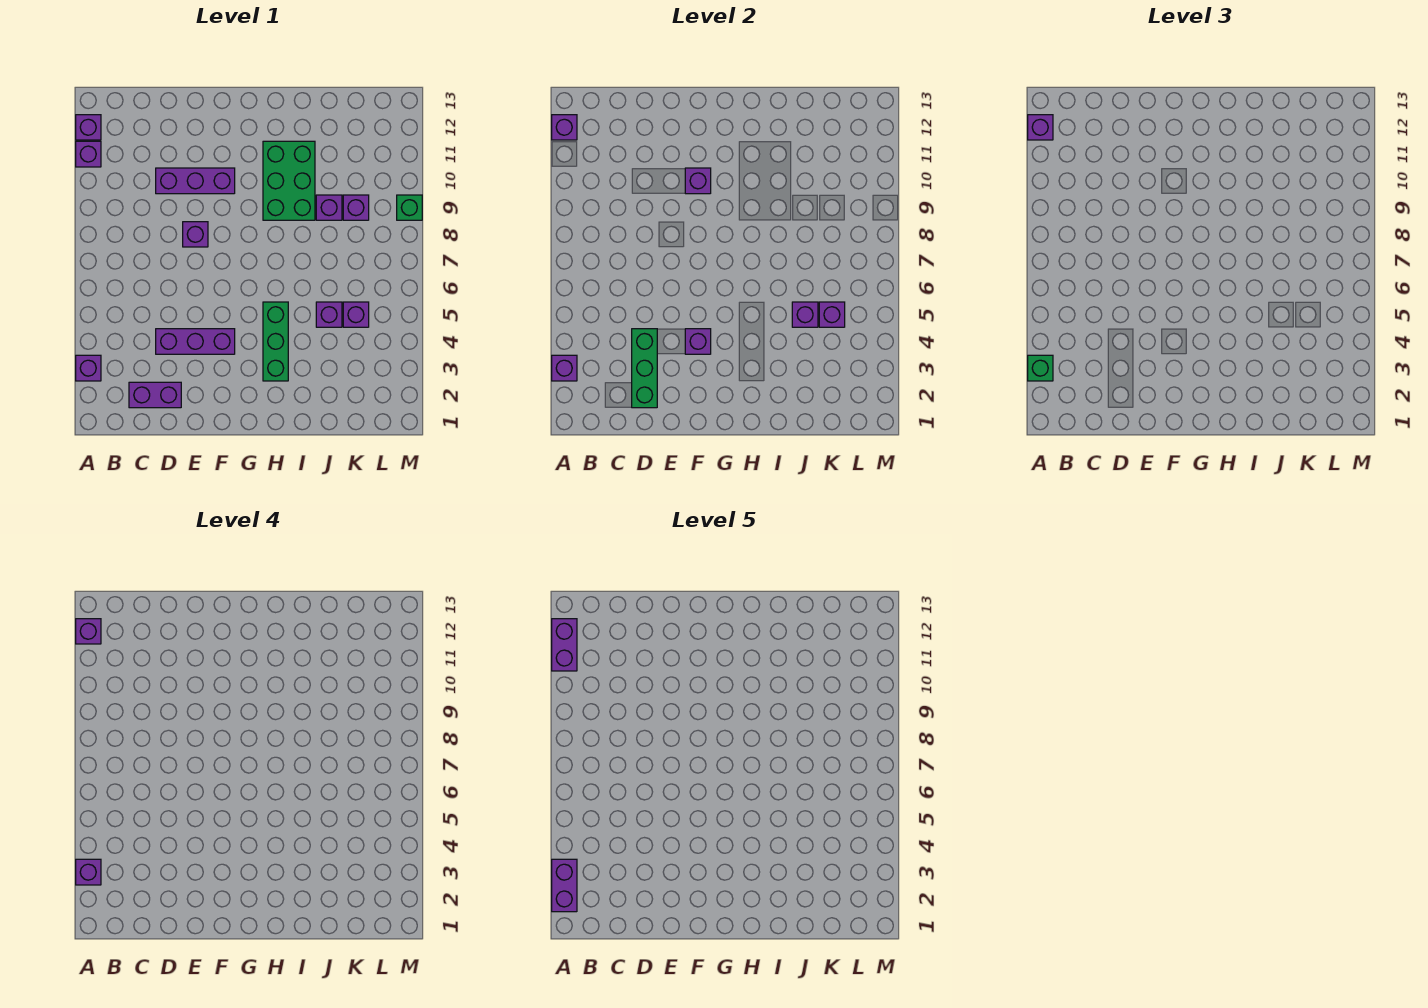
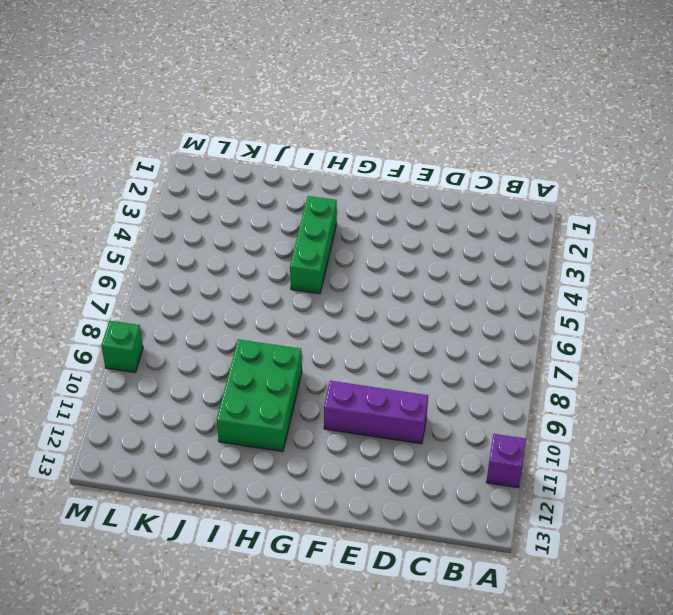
none -> purple 1x1 brick [76,355,101,381]
none -> purple 1x1 brick [76,115,101,140]
none -> purple 1x2 brick [129,382,181,408]

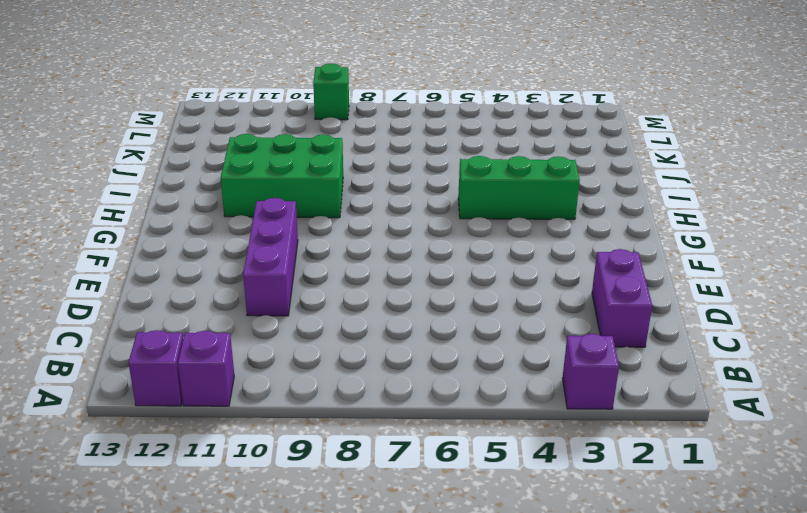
none -> purple 1x3 brick [156,329,235,354]
none -> purple 1x1 brick [183,222,208,247]
none -> purple 1x1 brick [316,302,342,327]

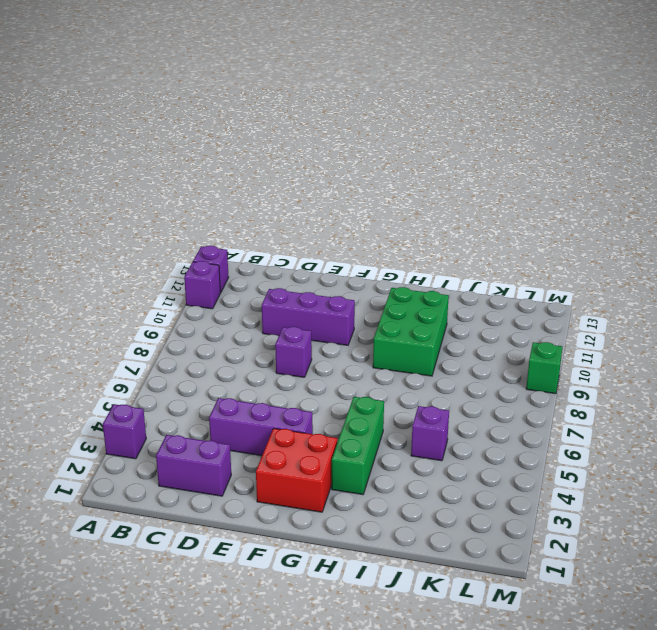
red 2x2 brick [256,428,337,512] -> none
none -> purple 1x1 brick [316,195,342,220]
none -> purple 1x1 brick [343,302,369,327]
none -> purple 1x1 brick [343,195,369,220]

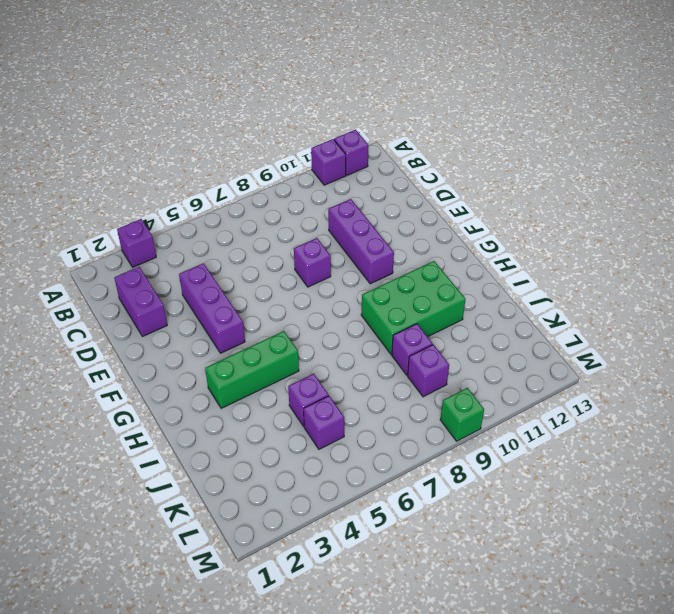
none -> purple 1x1 brick [552,355,577,381]
none -> purple 1x1 brick [552,115,577,140]
none -> green 1x3 brick [632,329,657,408]

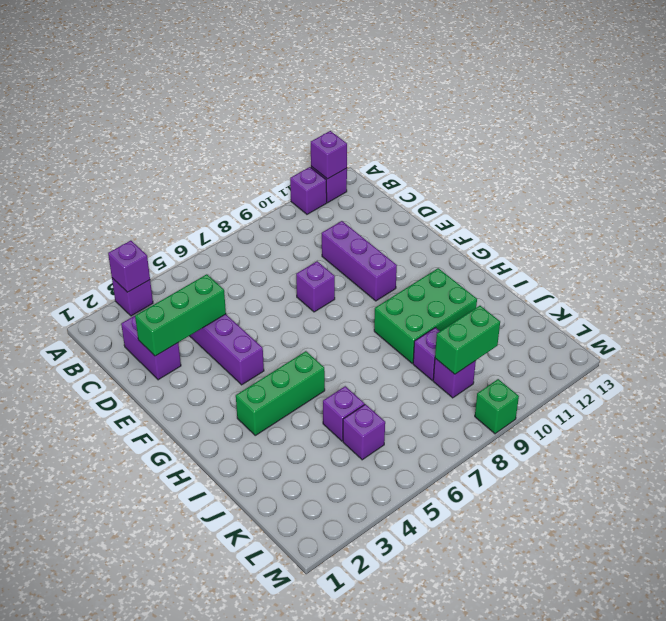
green 1x2 brick [435,306,500,374] -> none
none -> purple 1x1 brick [685,329,711,354]
none -> purple 1x1 brick [685,168,711,194]
none -> purple 1x1 brick [792,302,818,327]

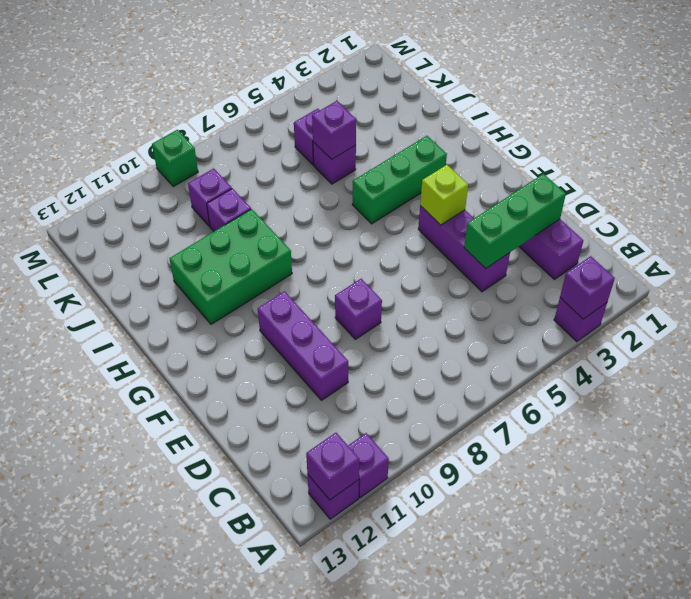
lime 1x1 brick [420,165,468,225] -> purple 1x1 brick [685,329,711,354]
none -> purple 1x1 brick [685,168,711,194]
none -> purple 1x1 brick [819,302,845,327]
none -> green 1x1 brick [1028,355,1053,381]

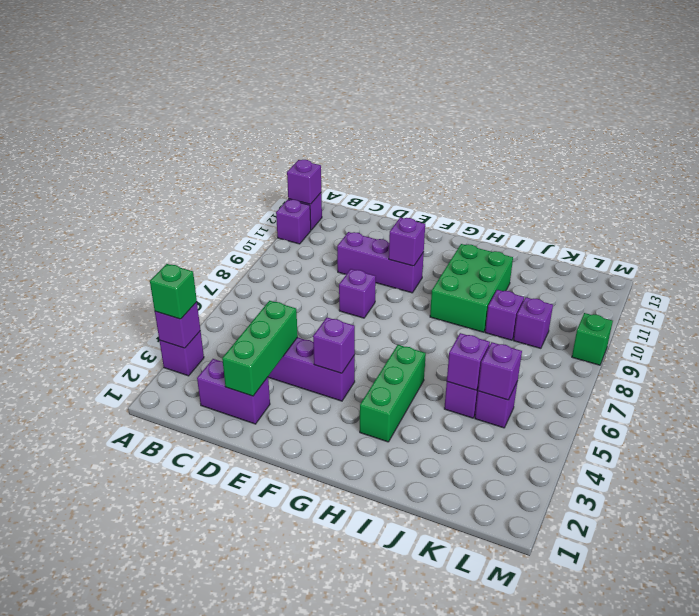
none -> purple 1x1 brick [1028,115,1053,140]
none -> purple 1x1 brick [76,859,101,885]
none -> purple 1x1 brick [76,619,101,644]

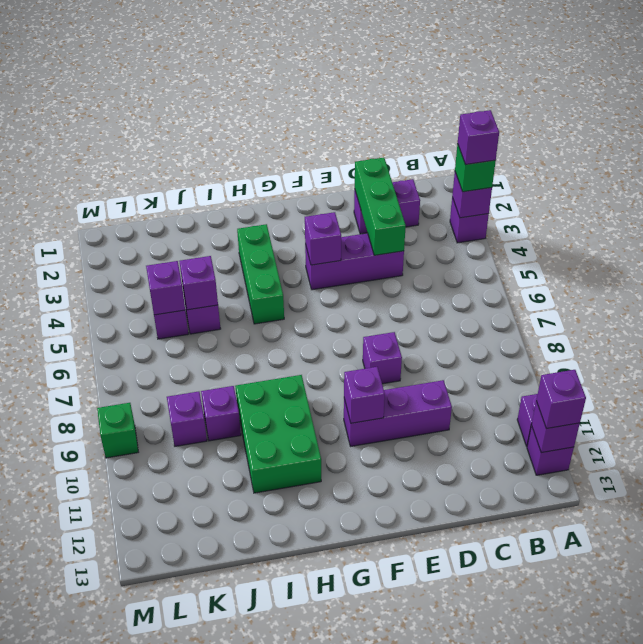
none -> purple 1x1 brick [76,619,101,644]
none -> purple 1x2 brick [552,859,577,912]
none -> purple 1x2 brick [552,619,577,671]

